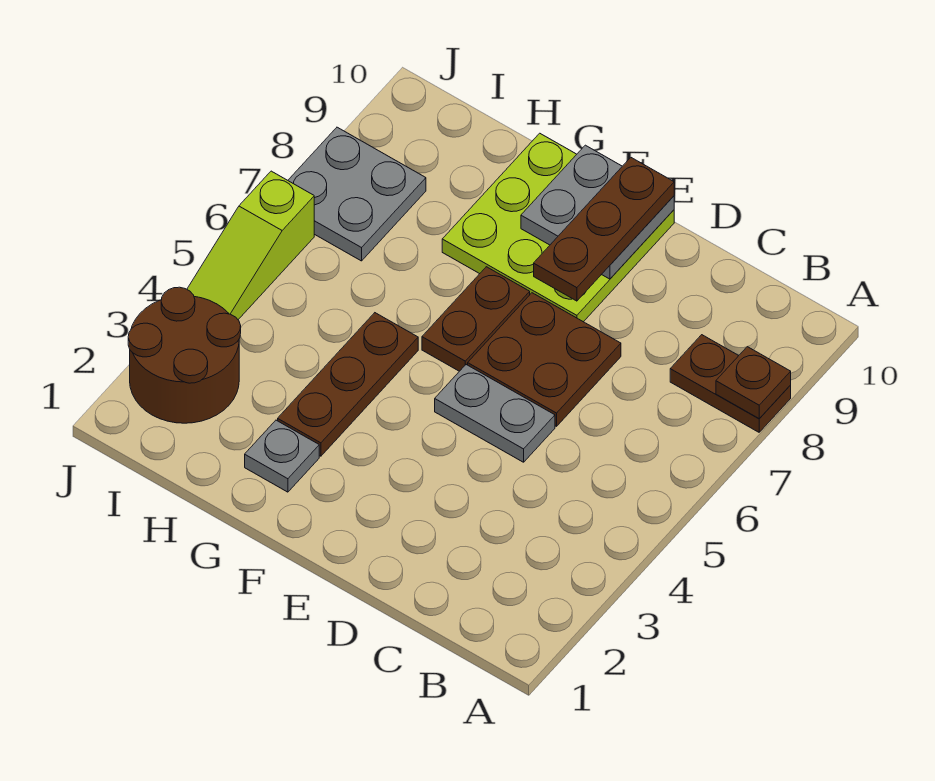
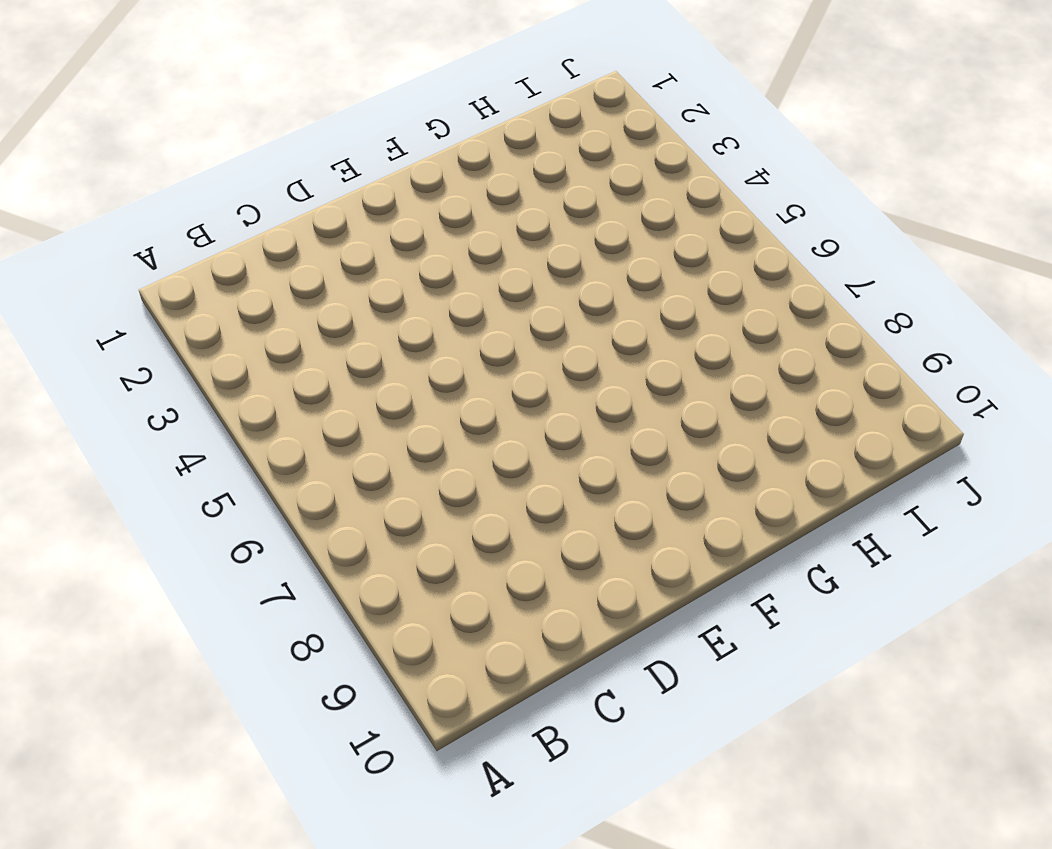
none -> brown 1x2 plate [670,335,791,432]
none -> grey 1x2 plate [435,365,555,462]
none -> brown 2x2 plate [468,293,621,426]

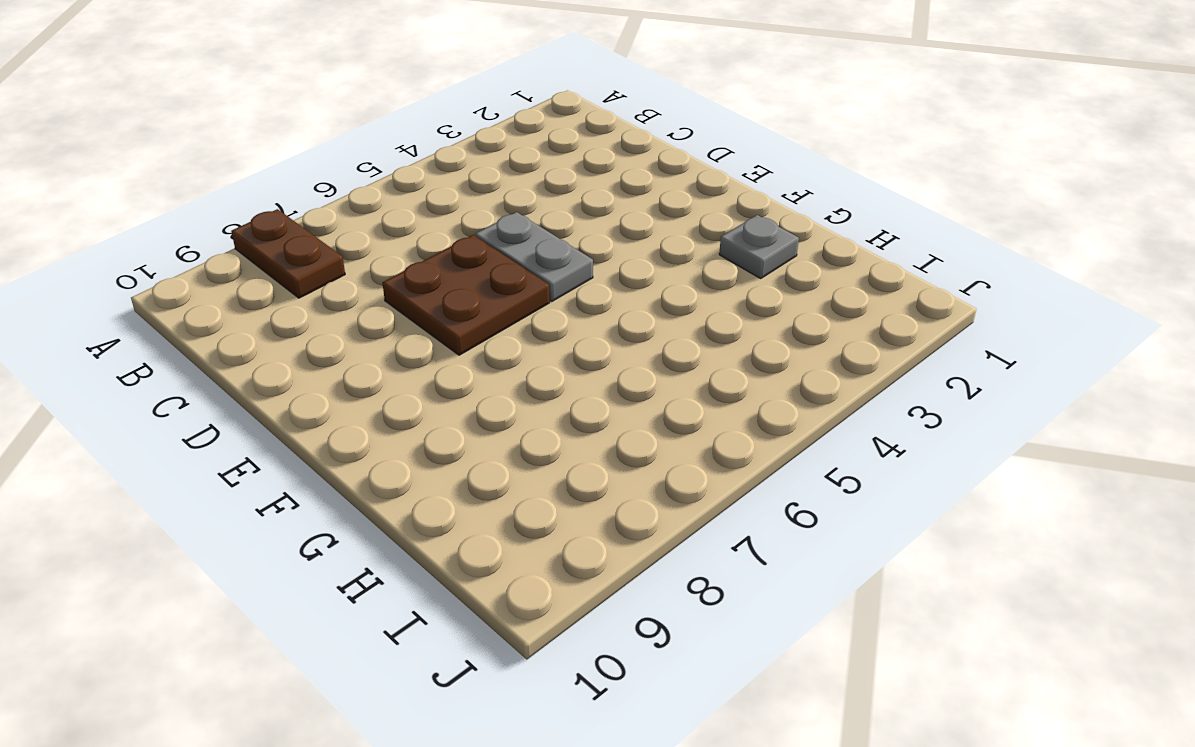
none -> lime 3x3 plate [442,133,674,322]
none -> brown 1x2 plate [422,267,530,371]
none -> brown 1x3 plate [278,313,418,456]

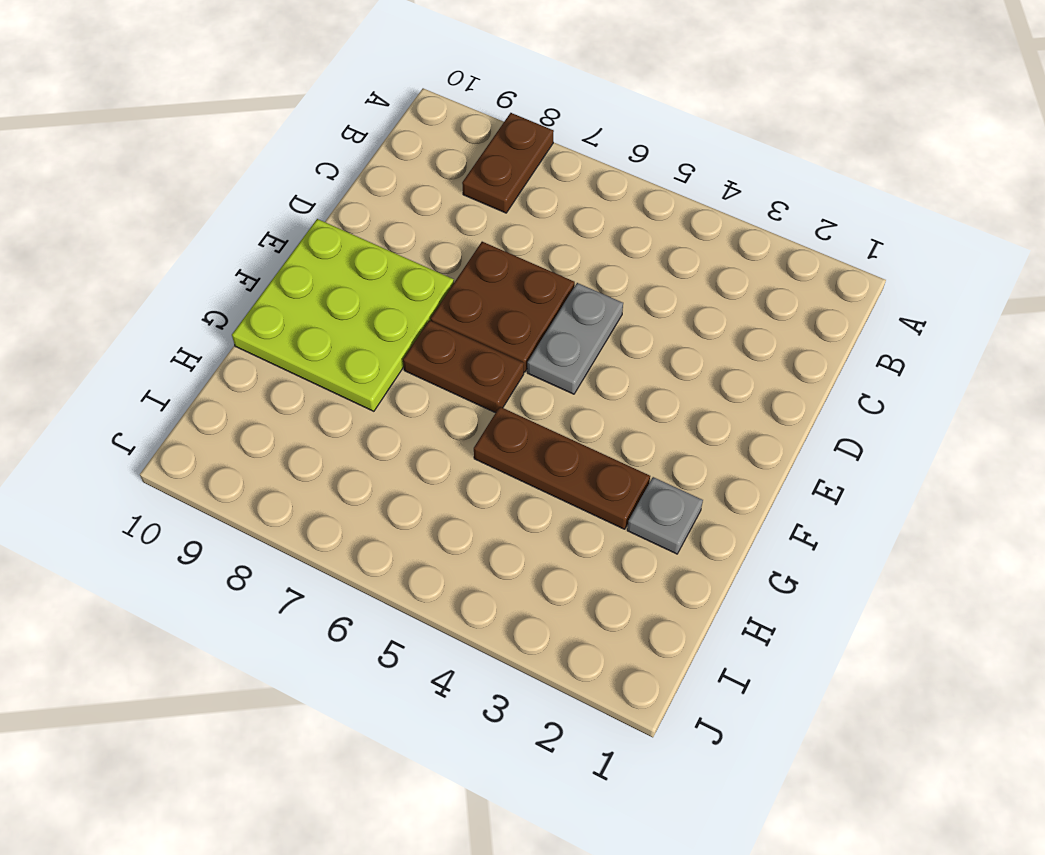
none -> brown 2x2 round brick [128,287,241,423]
none -> grey 2x2 plate [288,127,426,261]
none -> lime 1x3 slope [187,171,314,320]

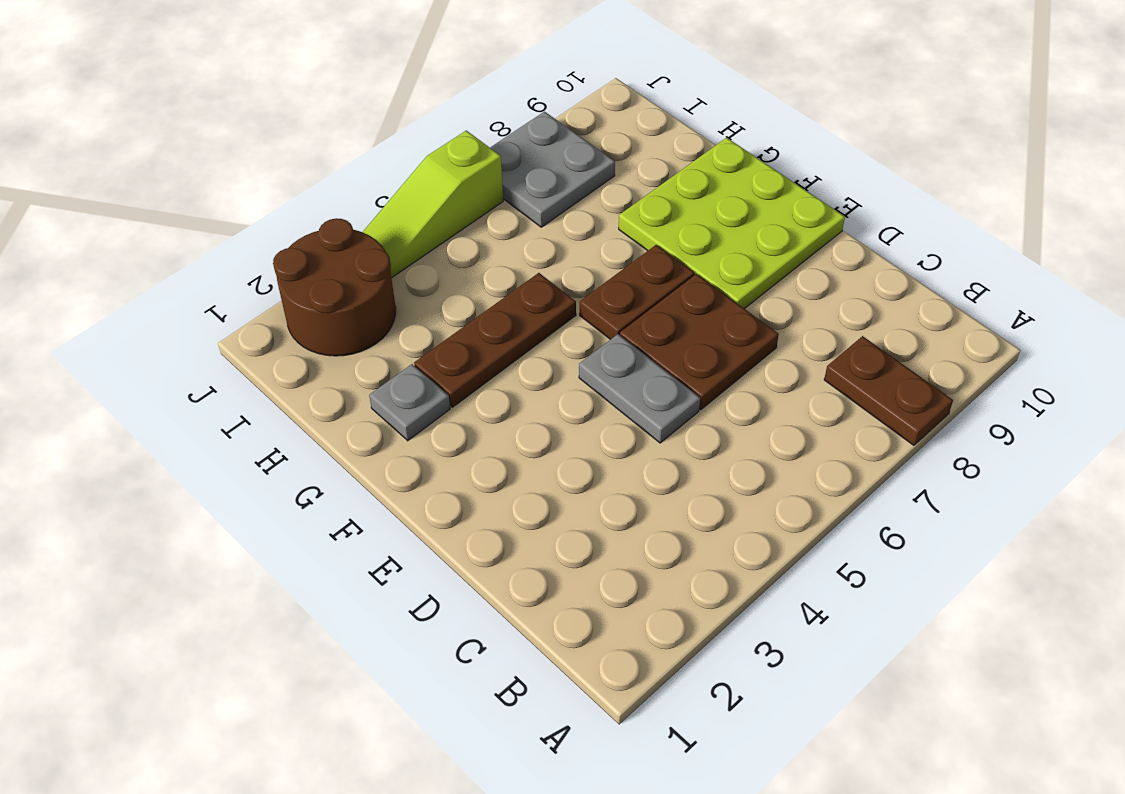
none -> brown 1x1 plate [716,347,791,419]
none -> grey 2x2 plate [521,145,674,279]
none -> brown 1x3 plate [534,158,674,301]

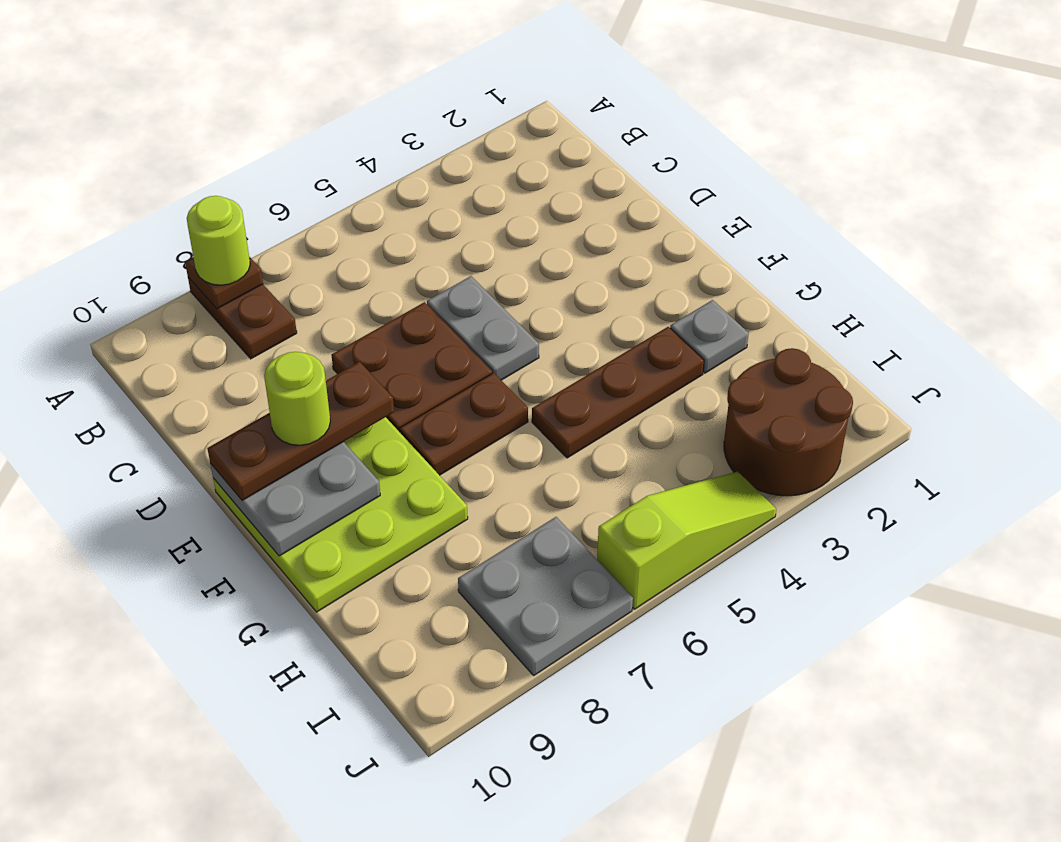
lime 1x1 round brick [187,196,250,285] -> none
lime 1x1 round brick [264,352,330,445] -> none

